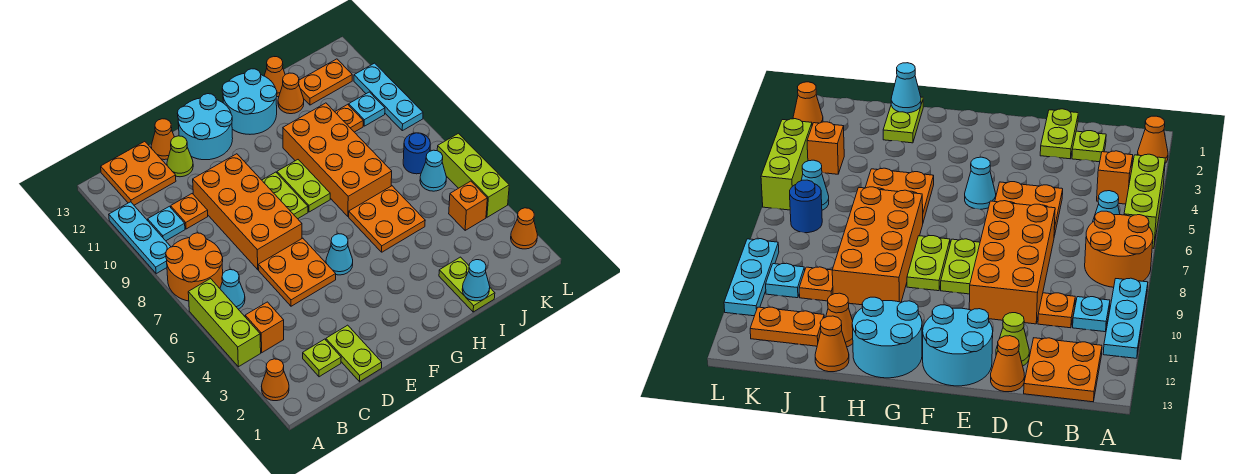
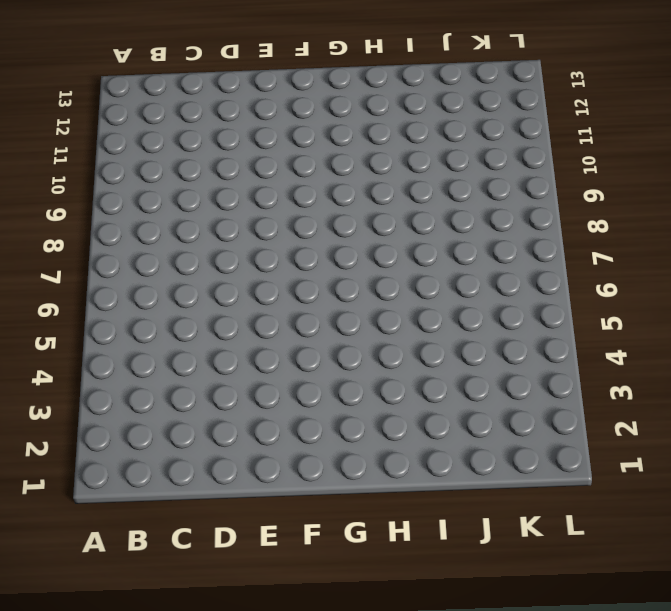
none -> orange 1x1 cone [261,359,289,401]
none -> lime 1x3 brick [188,279,261,367]
none -> orange 2x2 round brick [166,233,223,301]
none -> cyan 1x3 plate [109,202,171,274]

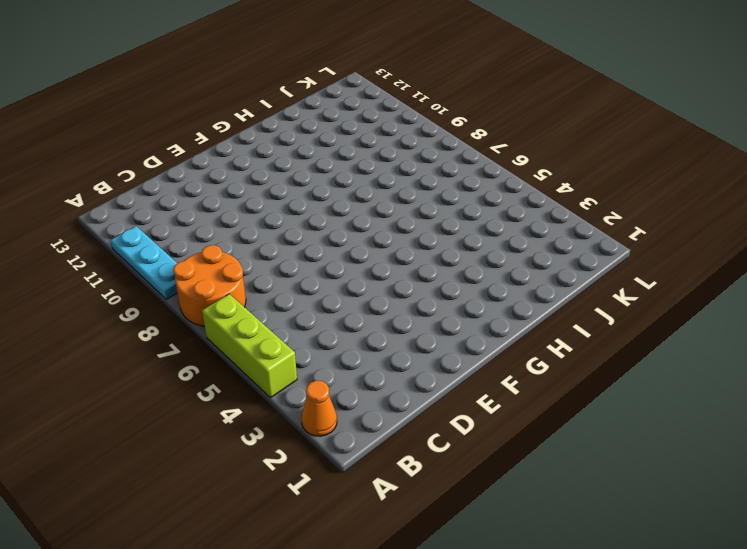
none -> orange 1x1 brick [245,302,284,353]
none -> cyan 1x1 cone [220,270,245,309]
none -> cyan 1x1 plate [148,206,185,241]
none -> orange 2x2 plate [101,141,176,205]

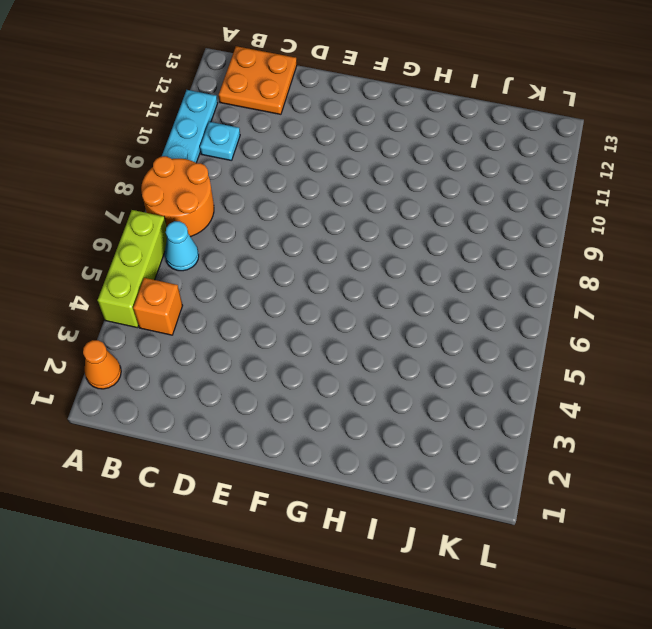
none -> lime 1x1 plate [303,339,341,377]
none -> orange 1x1 plate [171,194,208,229]
none -> lime 1x2 plate [326,325,382,382]
none -> orange 2x2 plate [258,238,336,306]

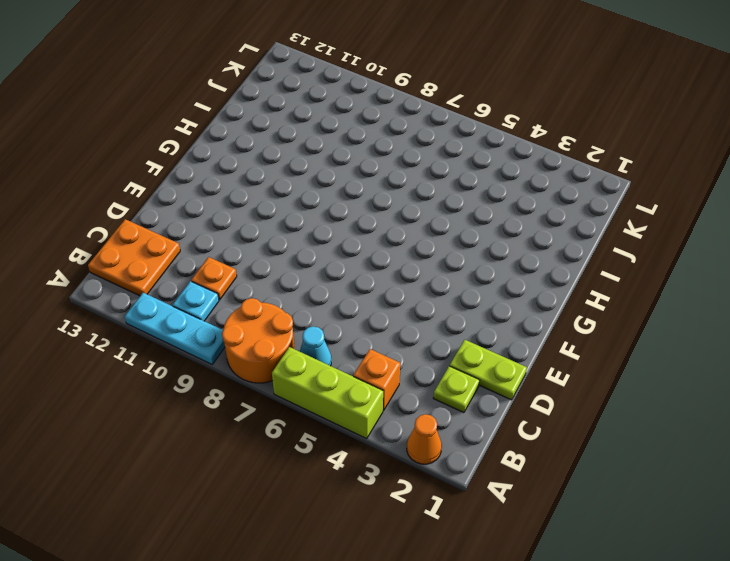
none -> orange 2x2 plate [258,238,336,306]
none -> orange 2x4 brick [193,154,302,270]
none -> lime 1x1 cone [167,136,193,177]
none -> orange 1x1 cone [151,119,174,160]

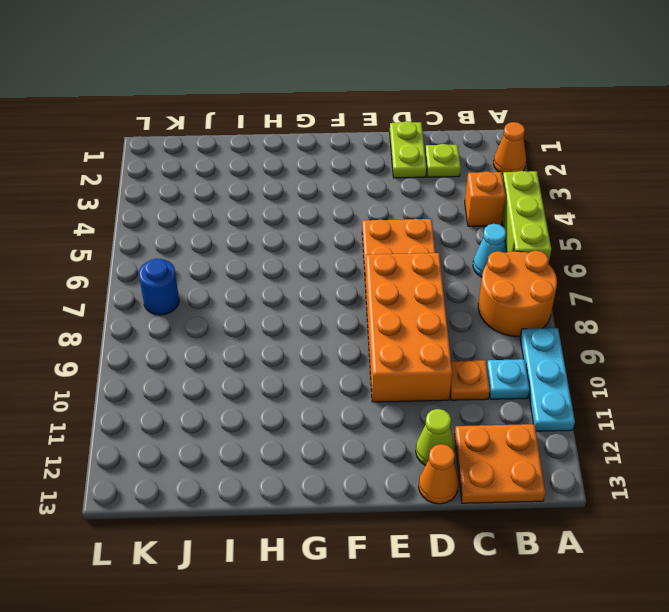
none -> cyan 2x2 round brick [177,94,233,160]
none -> cyan 1x1 cone [326,234,353,275]
none -> lime 1x2 plate [262,172,308,219]
none -> lime 1x2 plate [277,160,330,212]

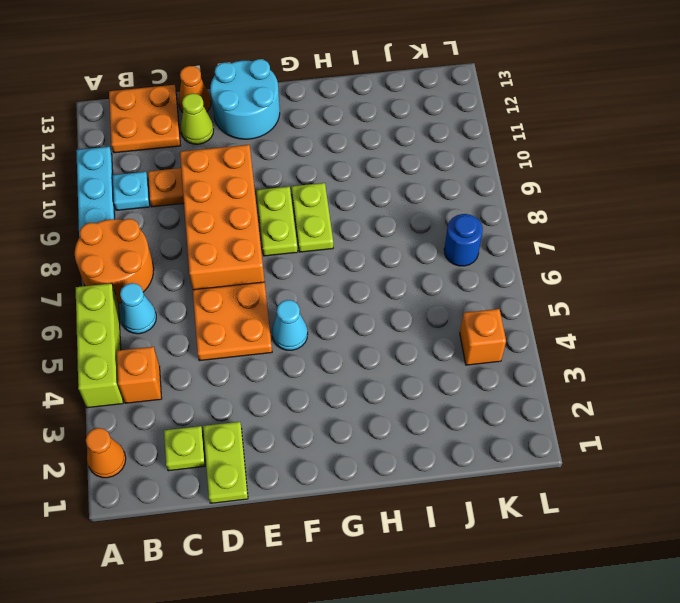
none -> cyan 2x2 round brick [222,69,277,134]
none -> orange 2x2 plate [349,186,425,252]
none -> orange 2x4 brick [283,103,392,217]
none -> lime 1x2 plate [439,257,495,312]

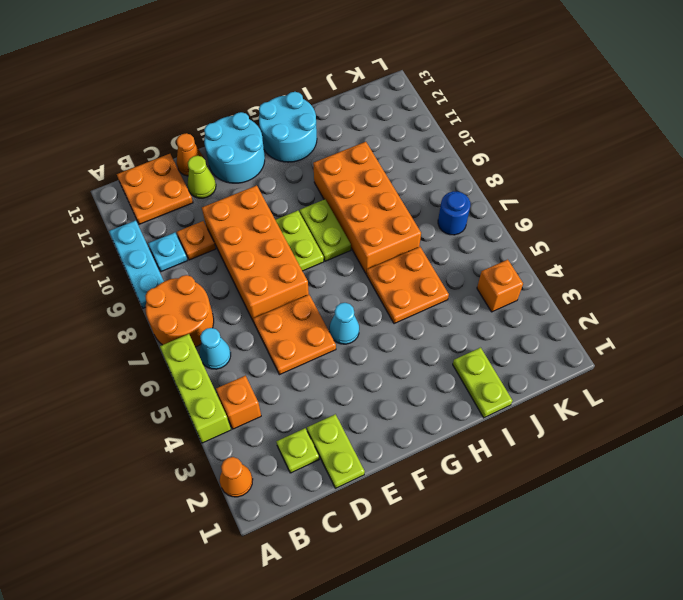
none -> orange 1x1 cone [278,73,304,114]
none -> orange 1x1 cone [264,57,285,97]
none -> orange 1x1 plate [335,104,363,132]
none -> orange 1x2 plate [299,59,352,105]

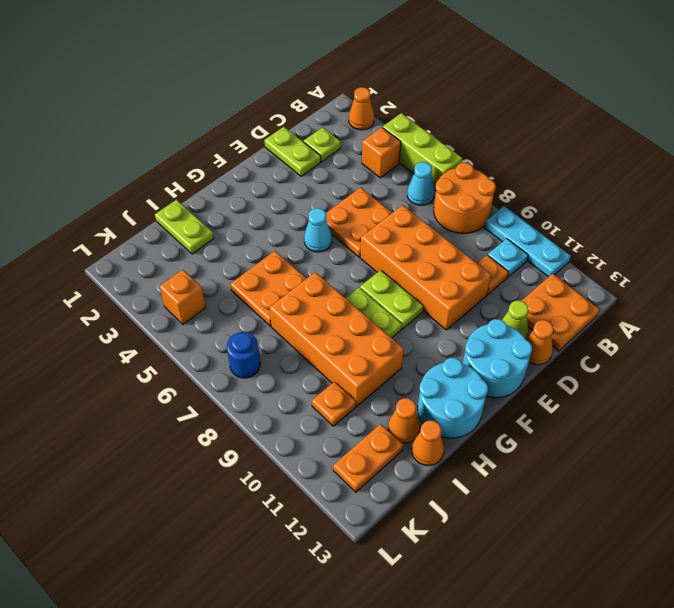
none -> cyan 1x1 cone [420,150,447,191]
none -> cyan 1x1 plate [349,92,385,126]
none -> orange 1x1 cone [511,208,537,249]
none -> lime 1x3 brick [437,133,509,217]

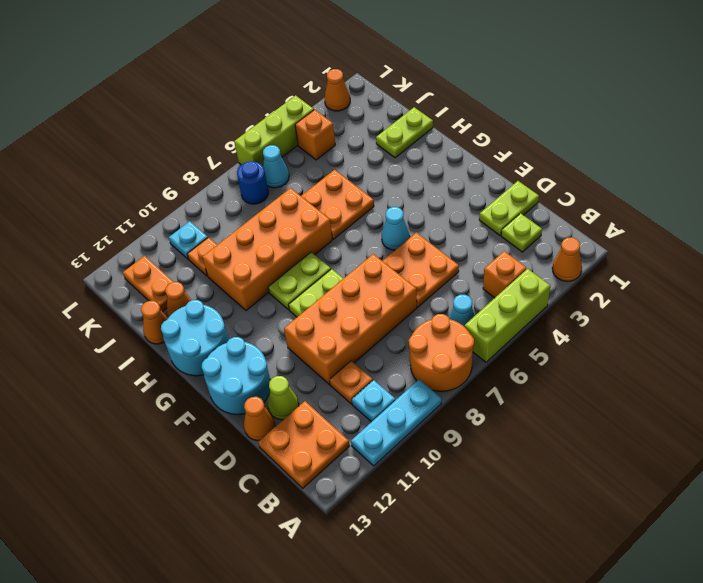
none -> cyan 1x3 plate [354,63,423,131]
none -> cyan 1x1 cone [462,260,490,301]

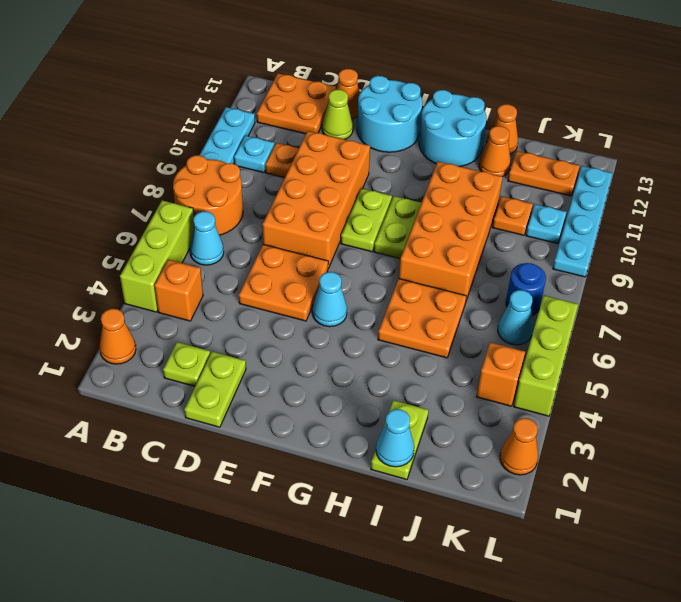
cyan 1x4 plate [553,166,613,277] -> cyan 1x3 plate [354,63,423,131]

